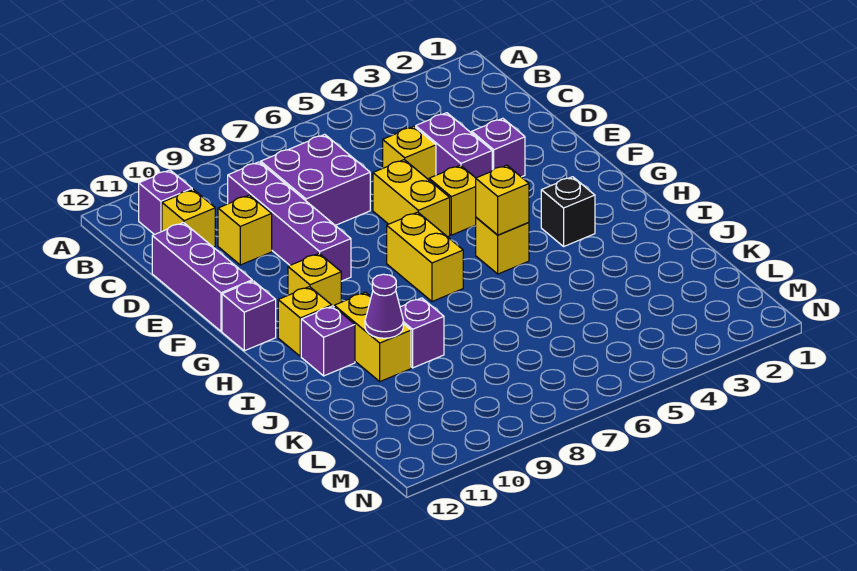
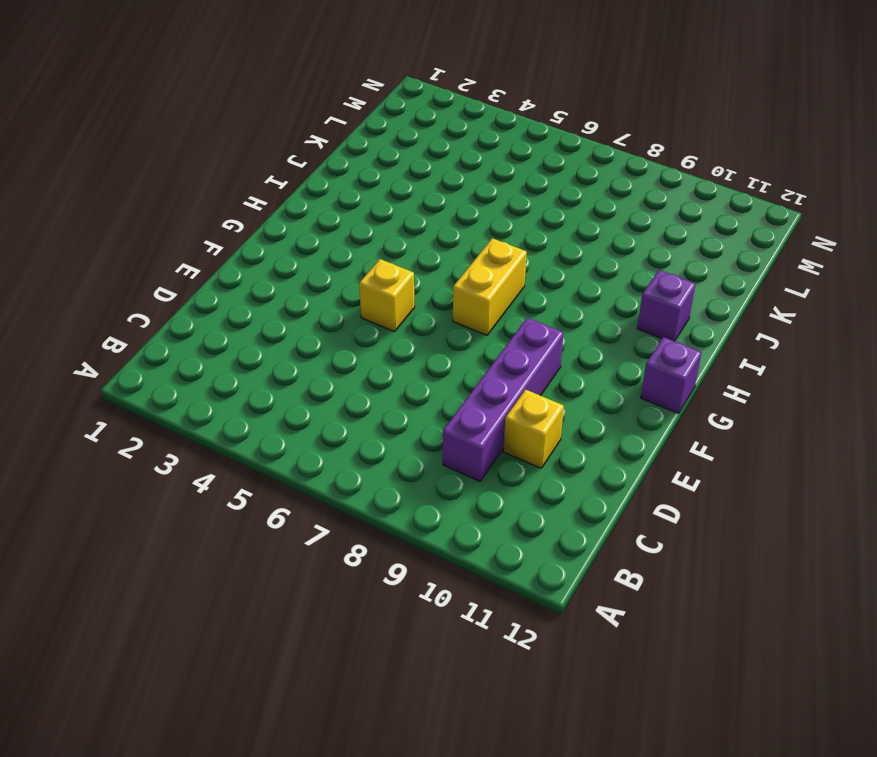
none -> purple 1x1 brick [139,170,192,235]
none -> purple 2x2 brick [261,134,370,225]
none -> yellow 1x1 brick [162,189,215,247]

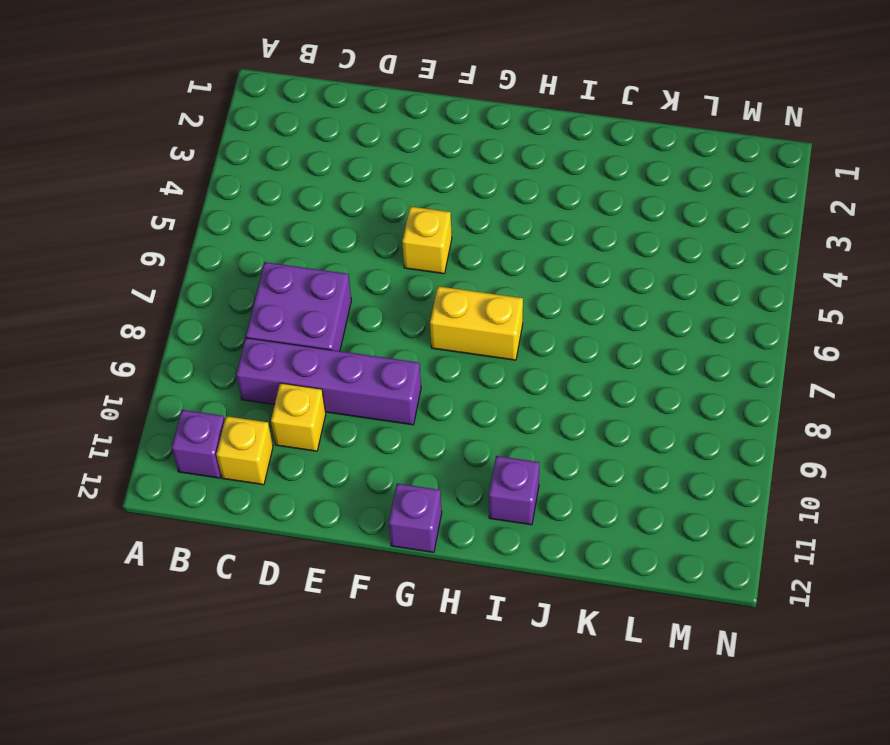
none -> purple 1x2 brick [416,113,492,178]
none -> yellow 1x1 brick [383,126,436,180]
none -> purple 1x3 brick [152,223,252,331]

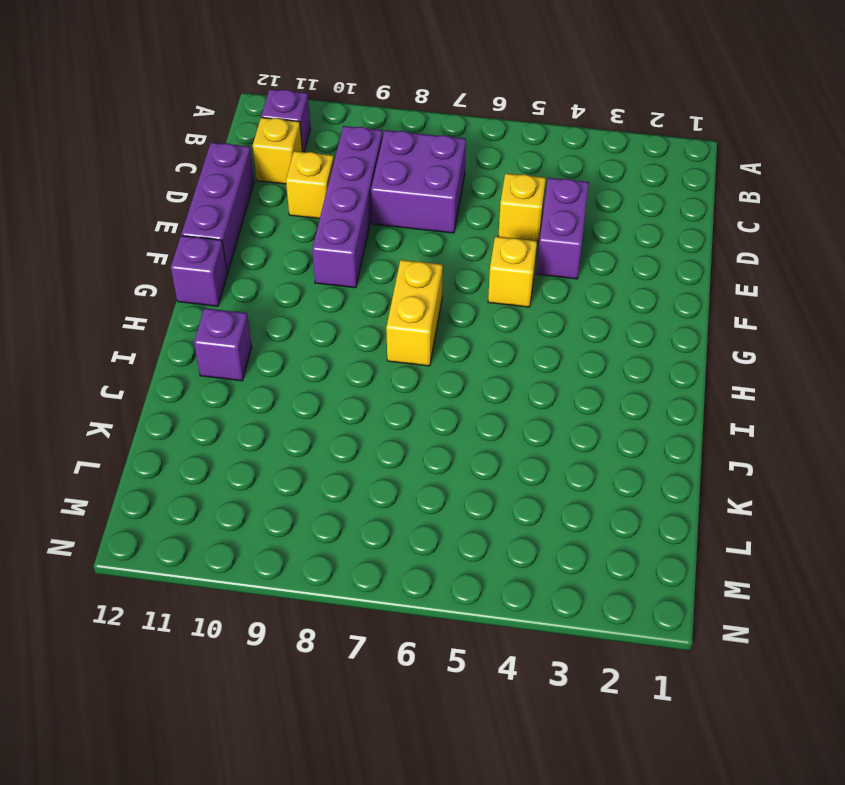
none -> purple 1x1 brick [472,118,525,177]
none -> yellow 1x2 brick [373,160,450,237]
none -> yellow 1x1 brick [288,254,341,307]

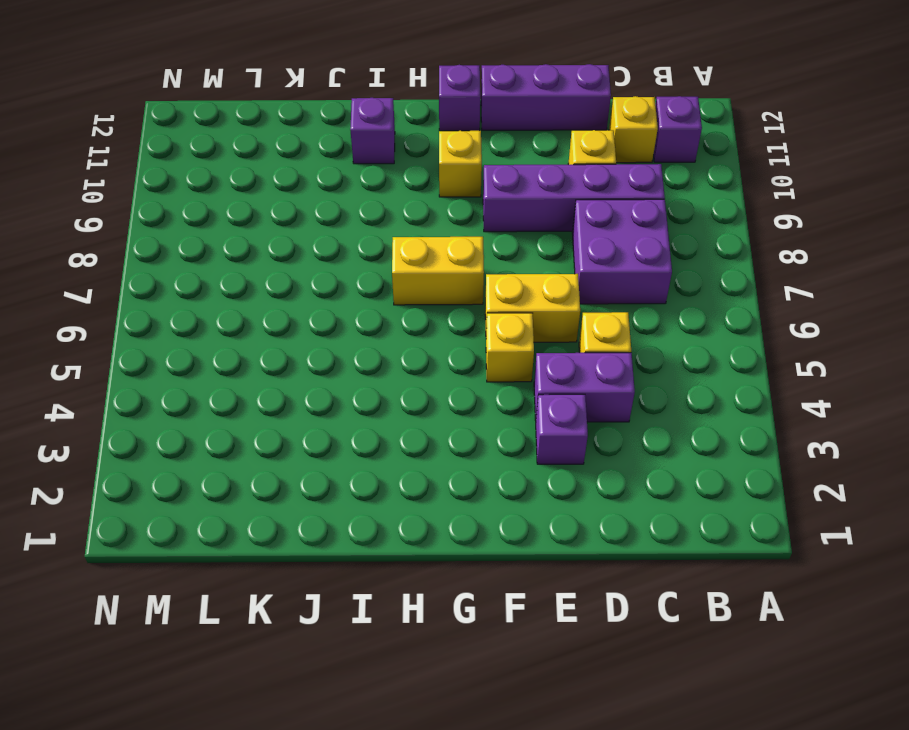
none -> black 1x1 brick [541,177,595,246]
none -> yellow 1x1 brick [476,217,529,274]
none -> yellow 1x1 brick [278,287,332,356]

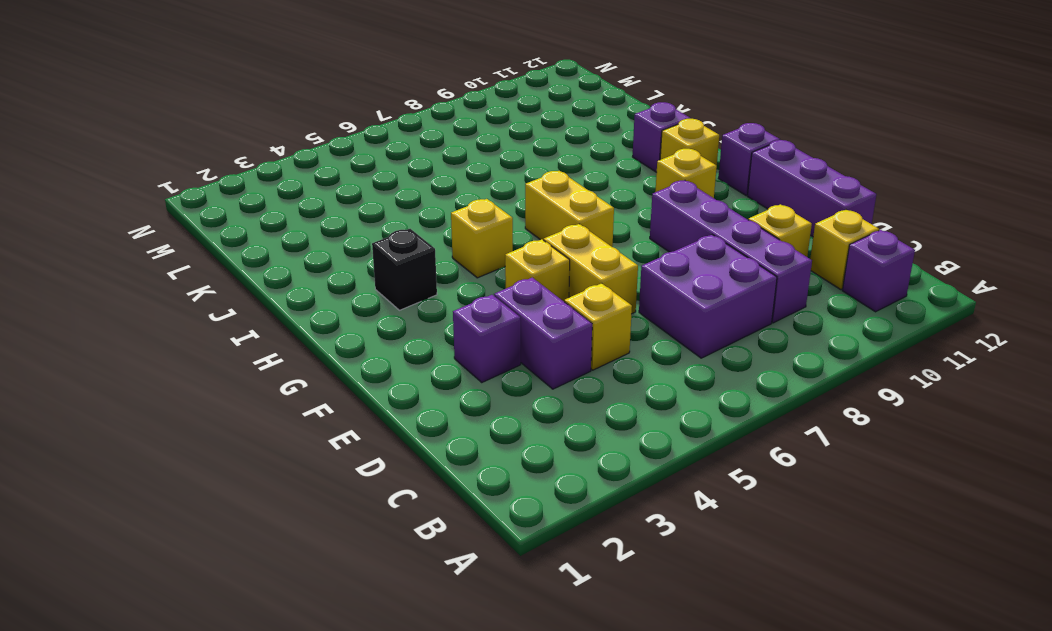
none -> yellow 1x2 brick [334,292,411,381]
none -> purple 1x1 brick [400,298,444,368]
none -> yellow 1x1 brick [476,165,529,235]

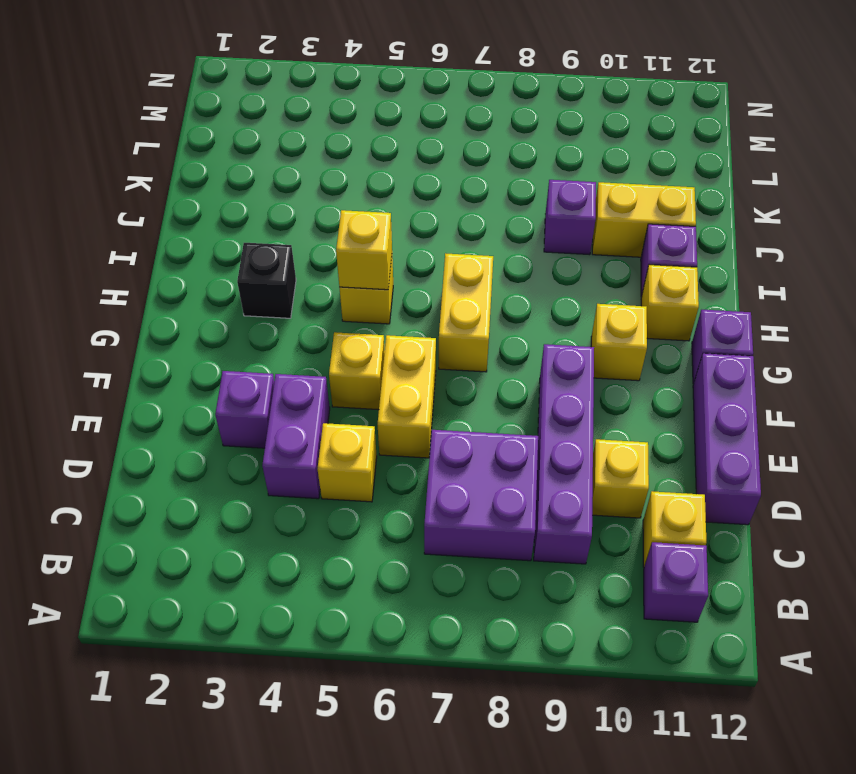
yellow 1x2 brick [592,182,696,257] -> yellow 1x2 brick turned to [334,292,411,381]
none -> purple 1x1 cone [365,274,403,338]

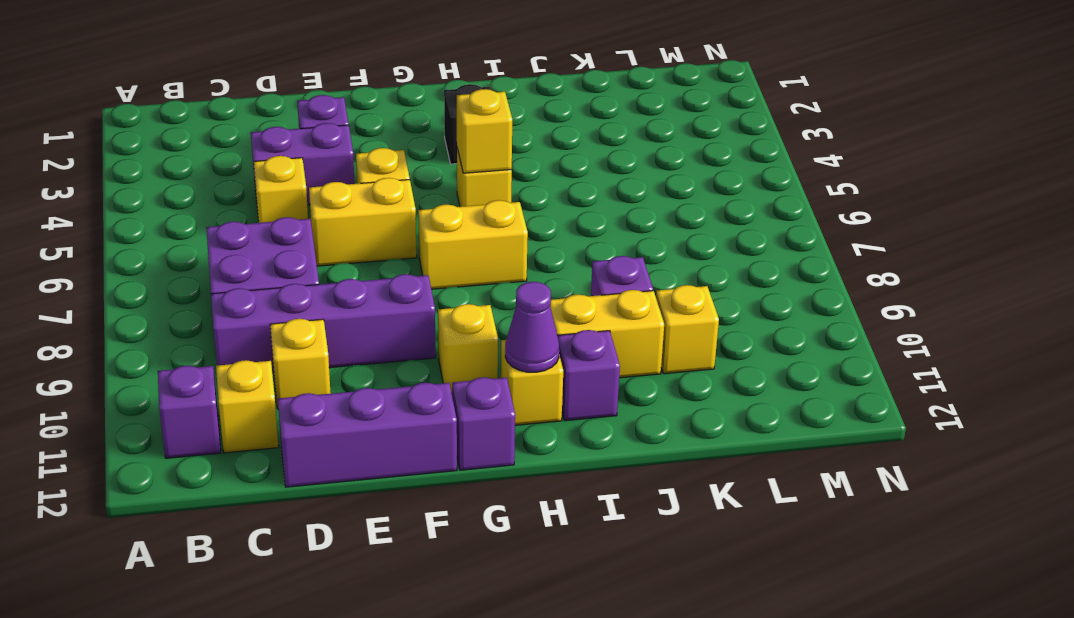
purple 1x1 cone [505,282,559,372] -> purple 1x1 cone moved to [365,274,403,338]
yellow 1x1 brick [656,285,719,374] -> none

